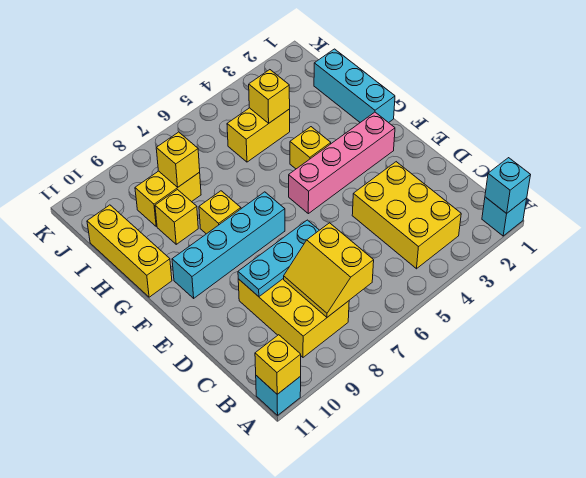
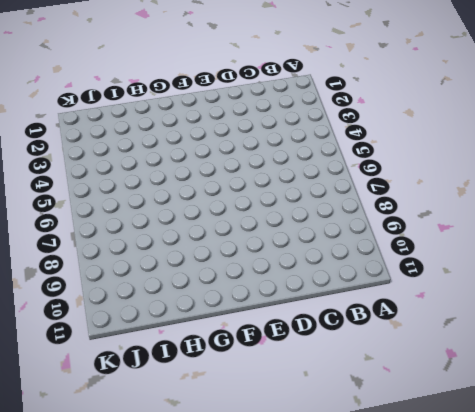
none -> cyan 1x1 brick [482,197,527,236]
none -> cyan 1x1 brick [256,376,301,415]
none -> yellow 2x3 brick [352,162,461,269]

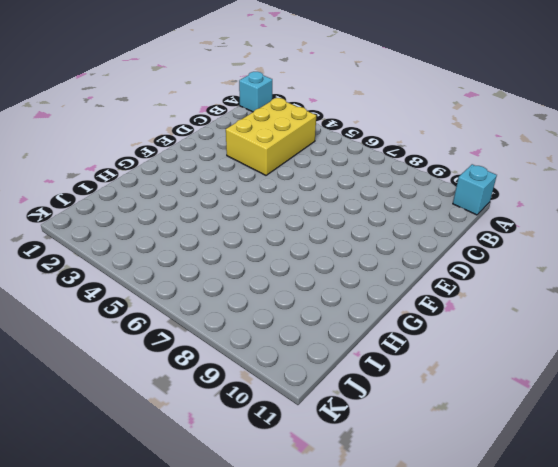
none -> yellow 2x3 brick [238,278,349,357]
none -> pink 1x4 brick [289,112,395,214]
none -> cyan 1x4 brick [172,192,285,298]

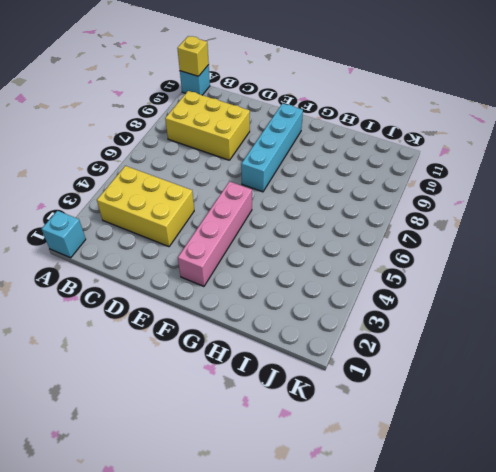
none -> cyan 1x3 brick [314,49,395,123]
none -> yellow 1x1 brick [290,127,331,169]
none -> yellow 1x1 brick [199,191,241,234]

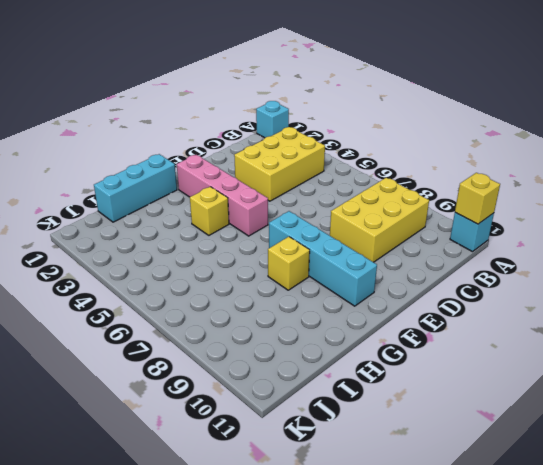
none -> yellow 1x3 brick [87,205,172,297]
none -> yellow 1x1 brick [155,190,198,244]
none -> yellow 1x2 brick [227,108,290,162]

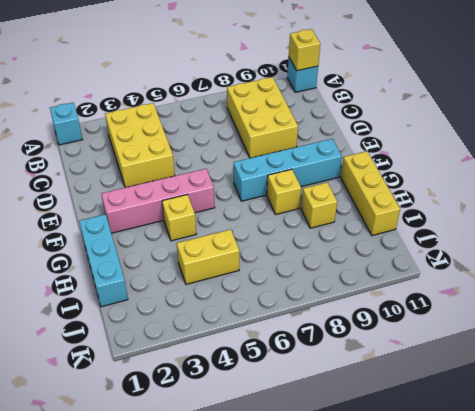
none -> yellow 1x2 brick [135,171,201,226]
none -> cyan 1x1 brick [485,158,530,213]
none -> yellow 2x2 slope [284,223,374,317]

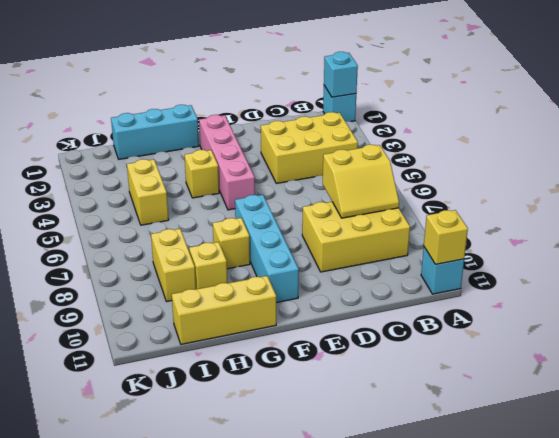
none -> cyan 1x3 plate [238,220,319,297]
none -> yellow 1x1 brick [249,70,290,123]
none -> yellow 1x1 brick [156,132,200,187]

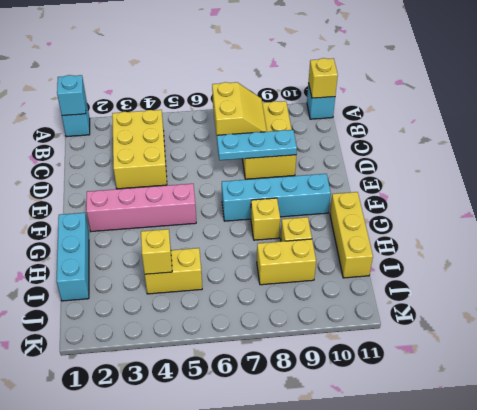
none -> yellow 1x1 brick [290,127,331,169]
none -> yellow 1x1 brick [156,132,200,187]

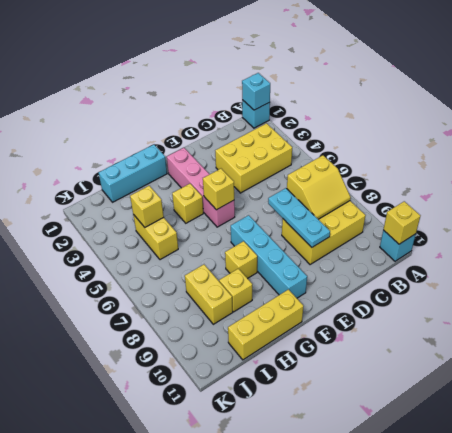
yellow 1x1 brick [203,169,234,210] -> yellow 1x1 brick moved to [156,132,200,187]

